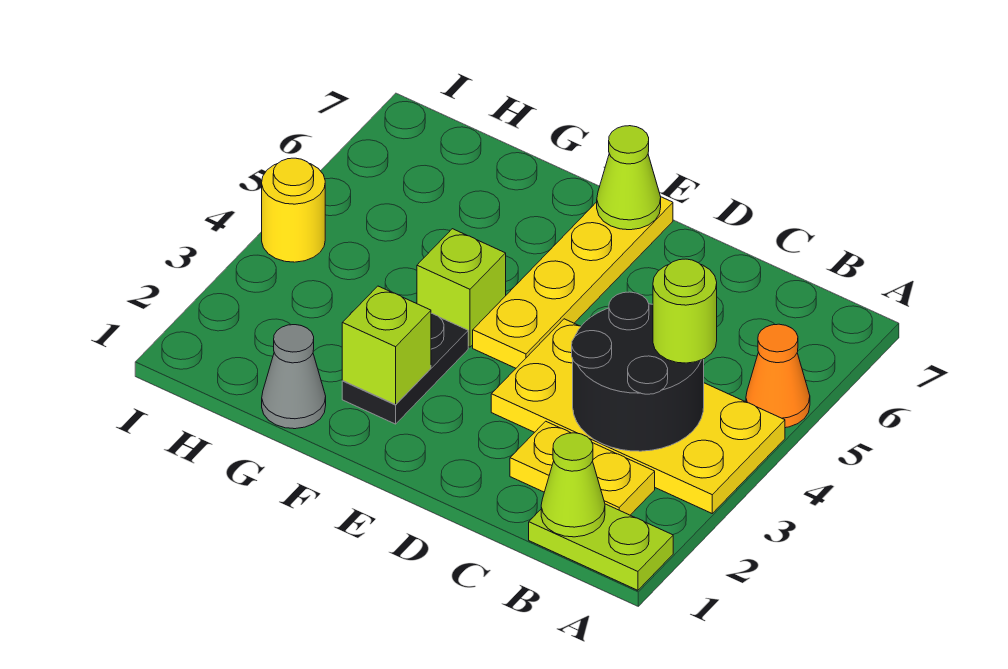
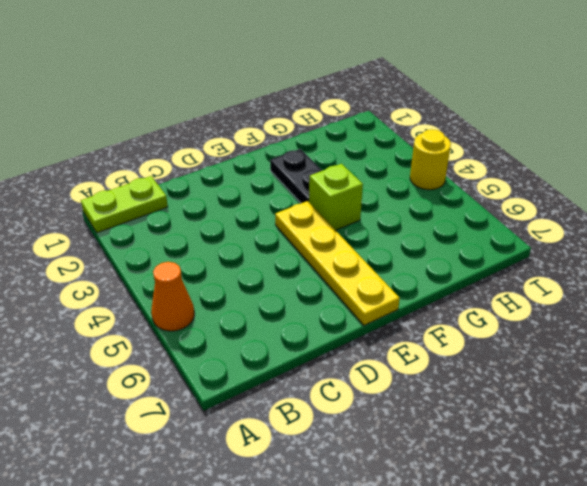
none -> yellow 2x4 plate [491,319,785,513]
none -> yellow 1x2 plate [510,421,655,515]
none -> grey 1x1 cone [262,325,326,429]

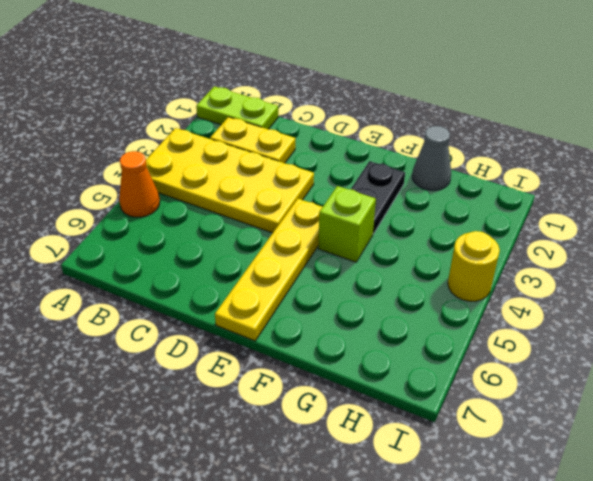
none -> lime 1x1 cone [541,433,605,537]
none -> black 2x2 round brick [572,292,704,451]
none -> lime 1x1 cone [597,126,661,230]

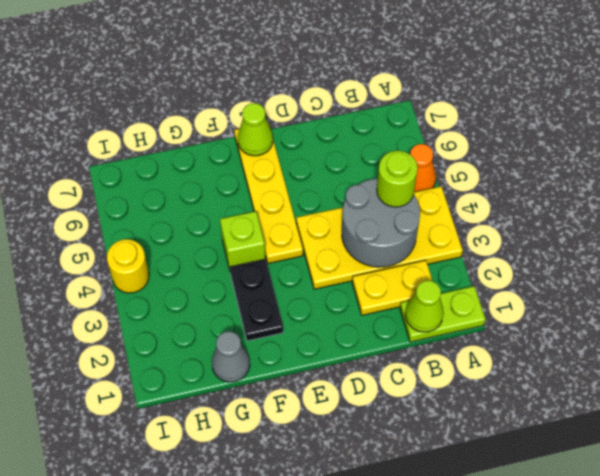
grey 2x2 round brick [342,178,420,267] -> black 2x2 round brick [572,292,704,451]
none -> lime 1x1 brick [342,286,431,405]

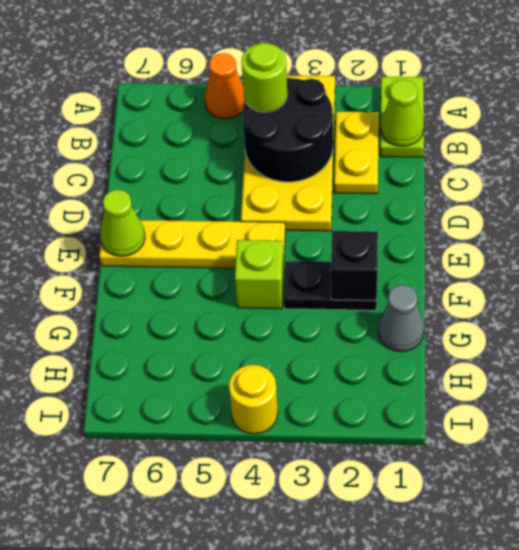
black 1x1 brick [331,231,378,301] -> lime 1x1 brick [342,286,431,405]

